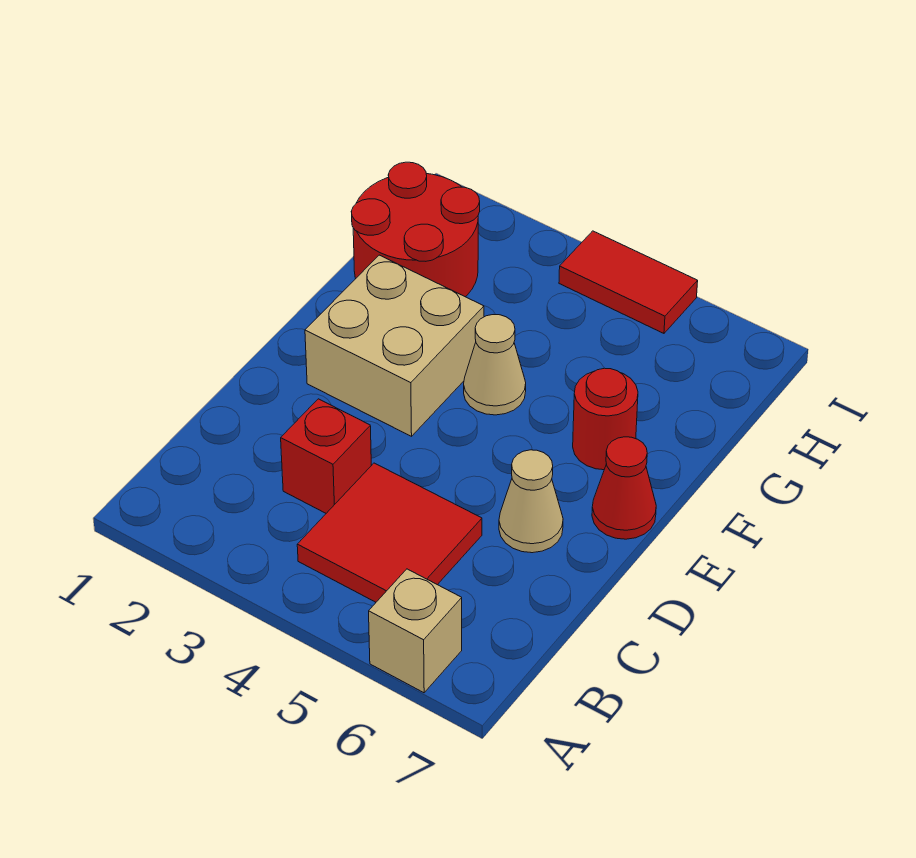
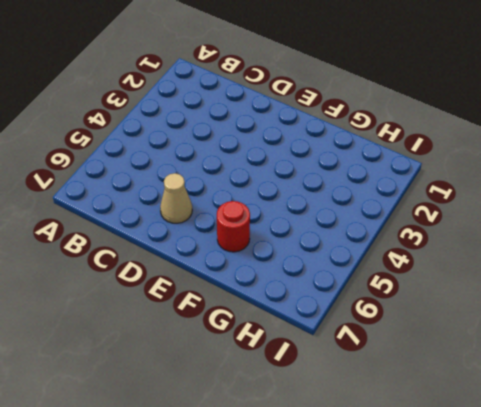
none -> tan 1x1 brick [369,569,462,693]
none -> red 2x2 tile [297,463,482,602]

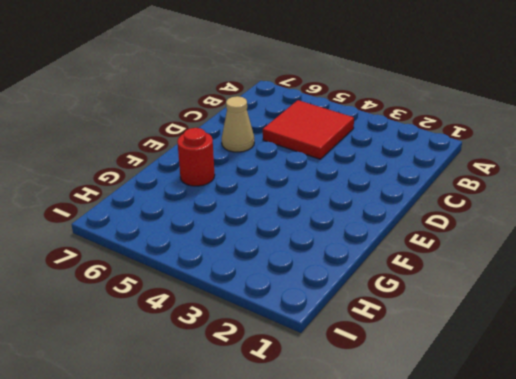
none -> tan 1x1 brick [369,569,462,693]
none -> red 1x1 brick [281,399,371,513]

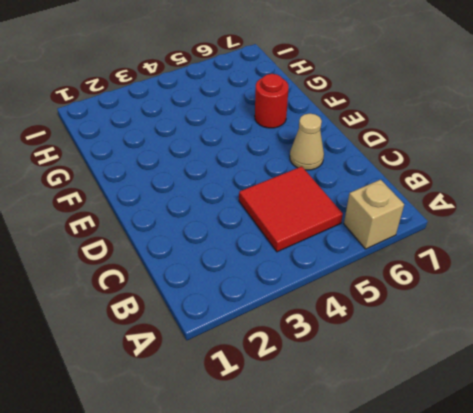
none -> red 1x1 brick [281,399,371,513]
none -> tan 2x2 brick [305,255,484,436]

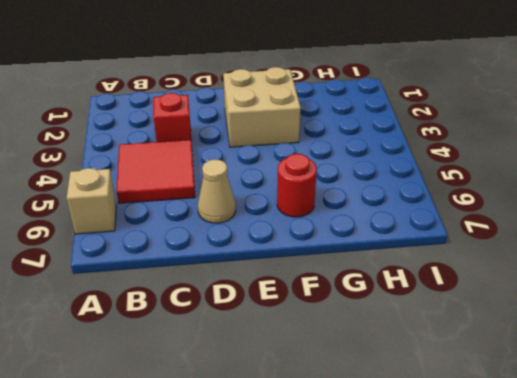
none -> red 1x1 cone [592,437,656,539]
none -> tan 1x1 cone [464,315,526,415]

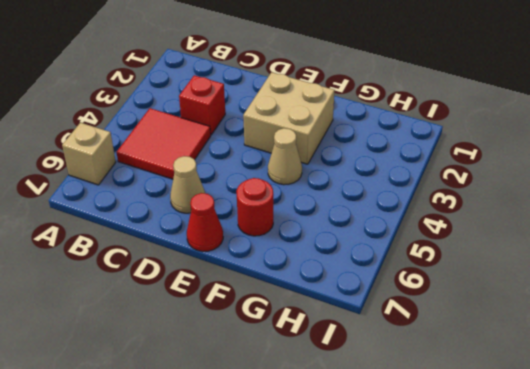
none -> red 2x2 round brick [351,162,480,297]
none -> red 1x2 tile [559,231,698,333]

